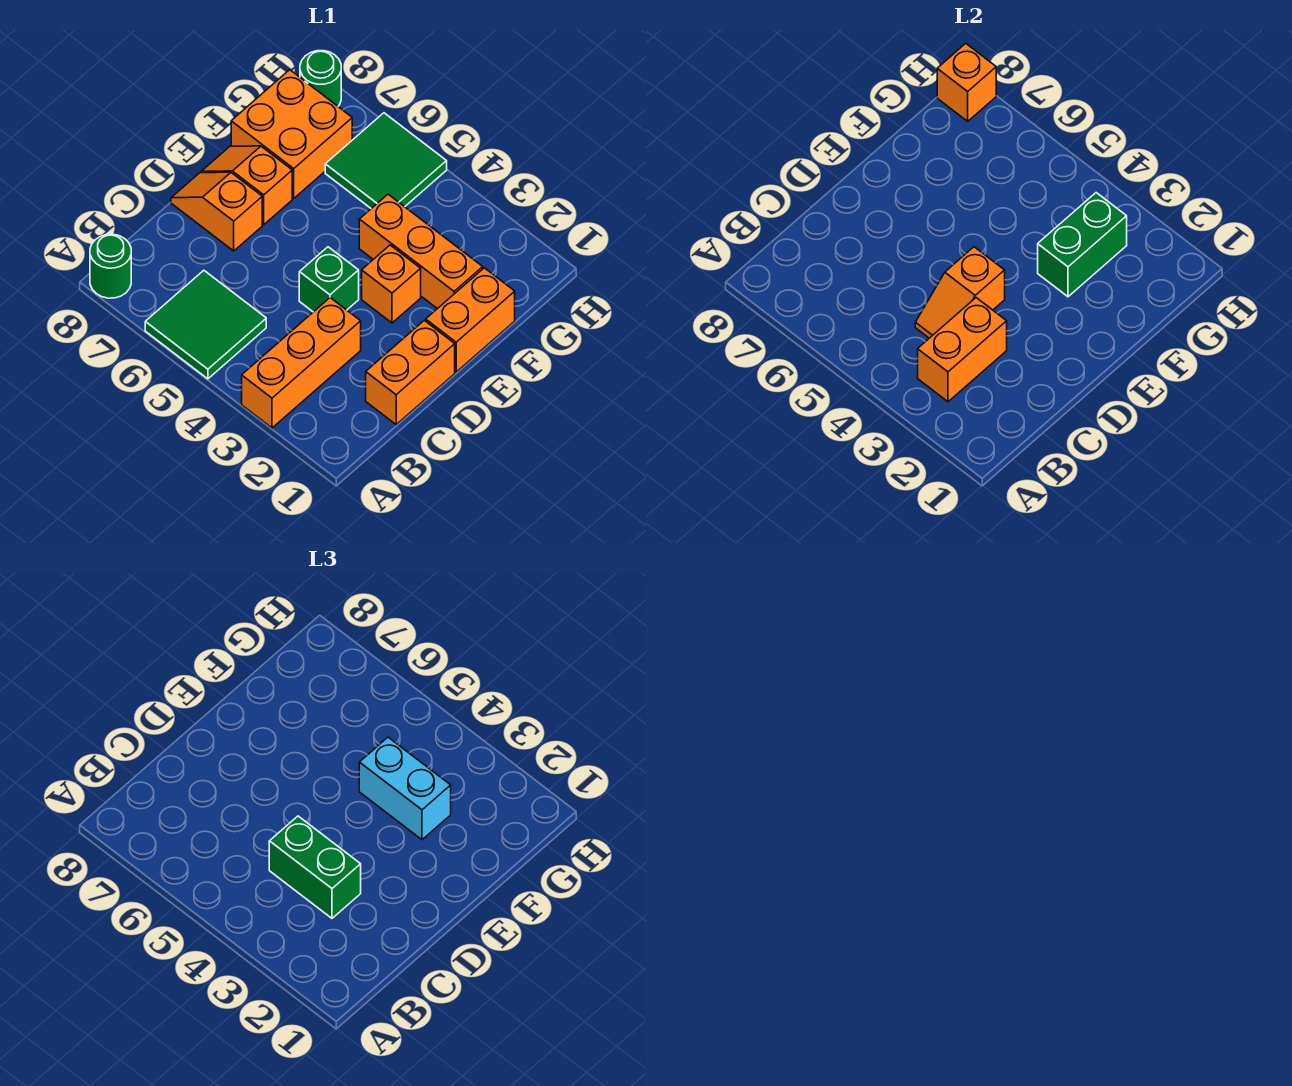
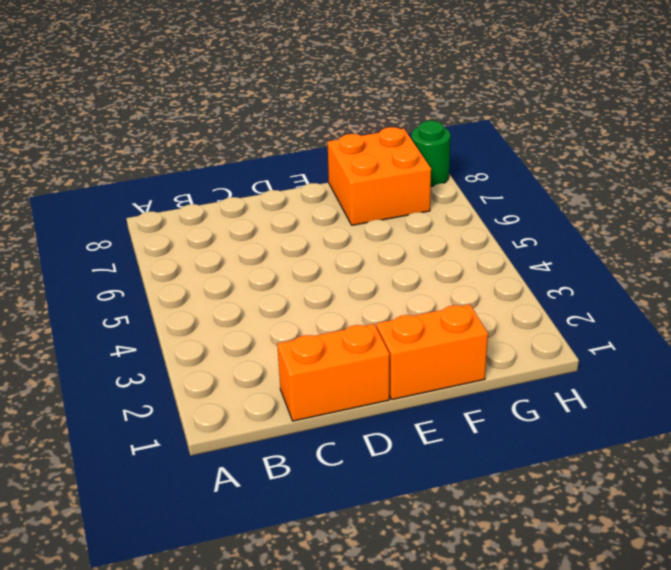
none -> orange 1x3 brick [242,298,361,428]
none -> green 2x2 tile [145,270,266,379]
none -> green 1x1 round brick [90,234,131,298]

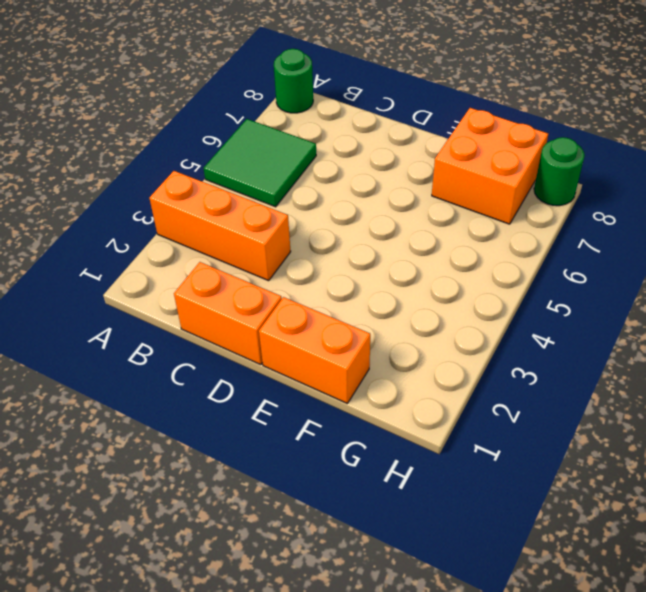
none -> green 1x1 brick [299,247,359,312]
none -> orange 1x2 slope [171,172,262,251]
none -> orange 1x1 brick [362,245,421,323]

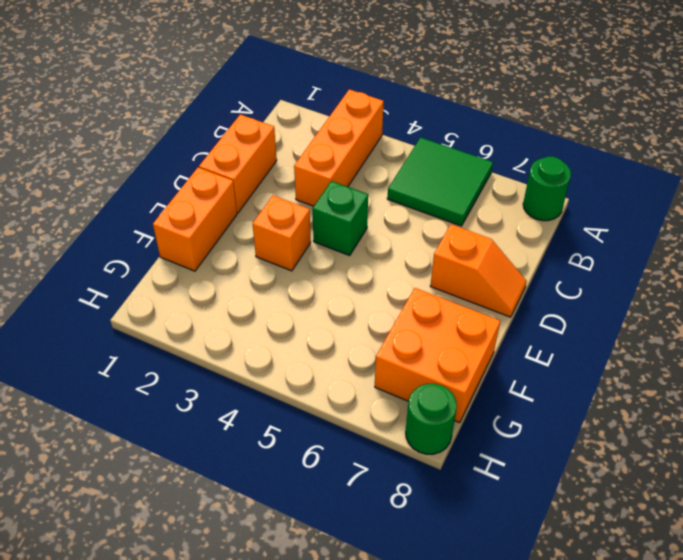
none -> orange 1x2 slope [201,146,292,225]
none -> orange 1x3 brick [359,194,483,309]
none -> green 2x2 tile [325,113,447,209]

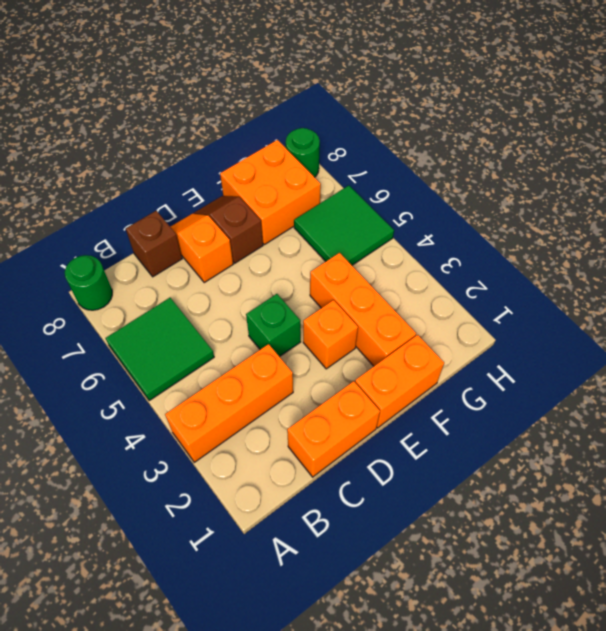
brown 1x1 brick [126,211,182,277] -> none
brown 1x2 slope [194,196,263,263] -> orange 1x2 slope [201,146,292,225]
none -> orange 1x2 brick [918,298,1007,402]
none -> orange 1x2 slope [915,247,1005,338]
none -> green 1x2 brick [1038,193,1127,297]

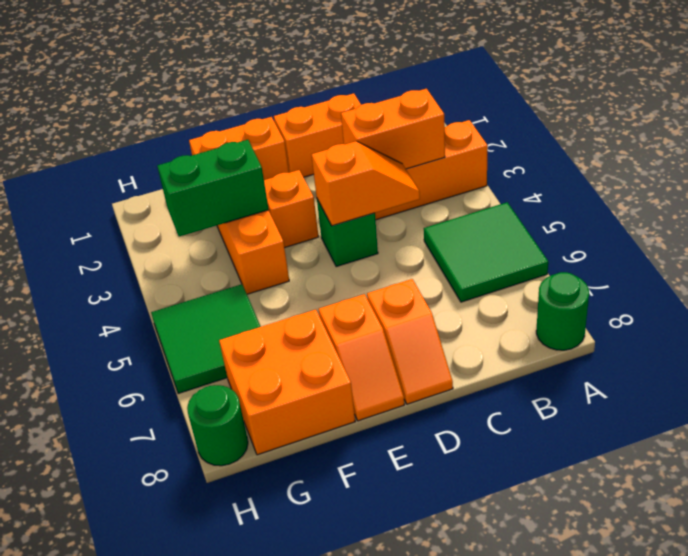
none -> orange 1x1 brick [937,44,996,121]
none -> green 1x2 brick [269,816,361,918]
none -> cyan 1x2 brick [359,737,451,840]

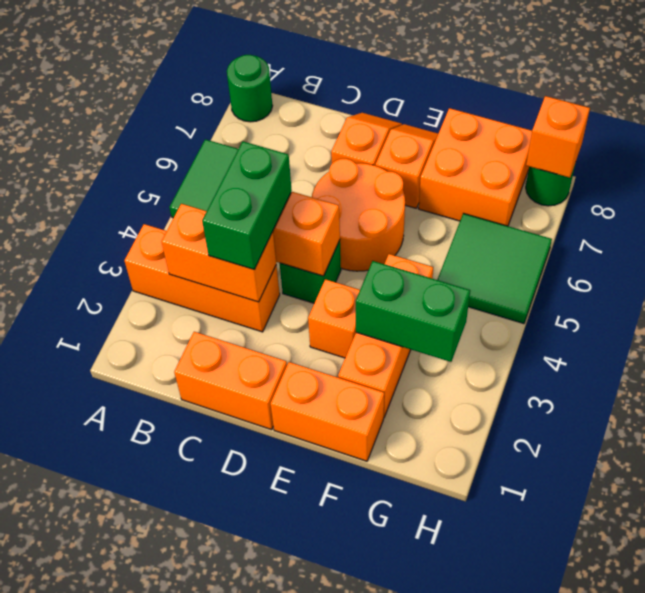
orange 2x2 round brick [312,159,405,271] -> none
none -> cyan 1x2 brick [359,737,451,840]

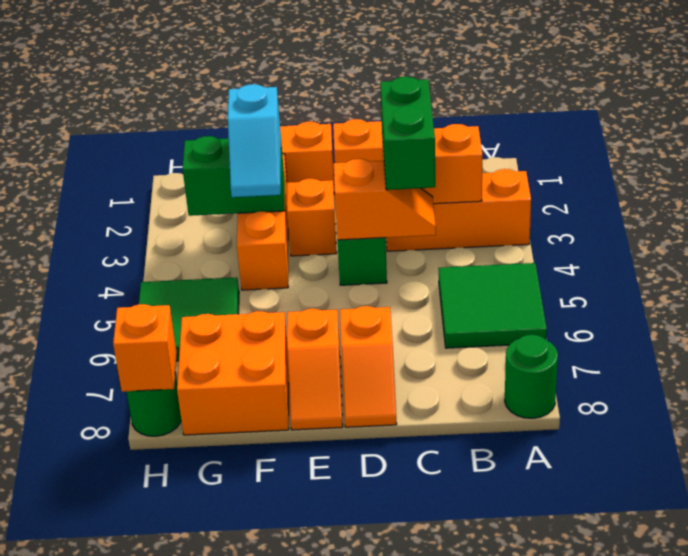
cyan 1x2 slope [228,84,281,197] -> cyan 1x2 brick [359,737,451,840]

